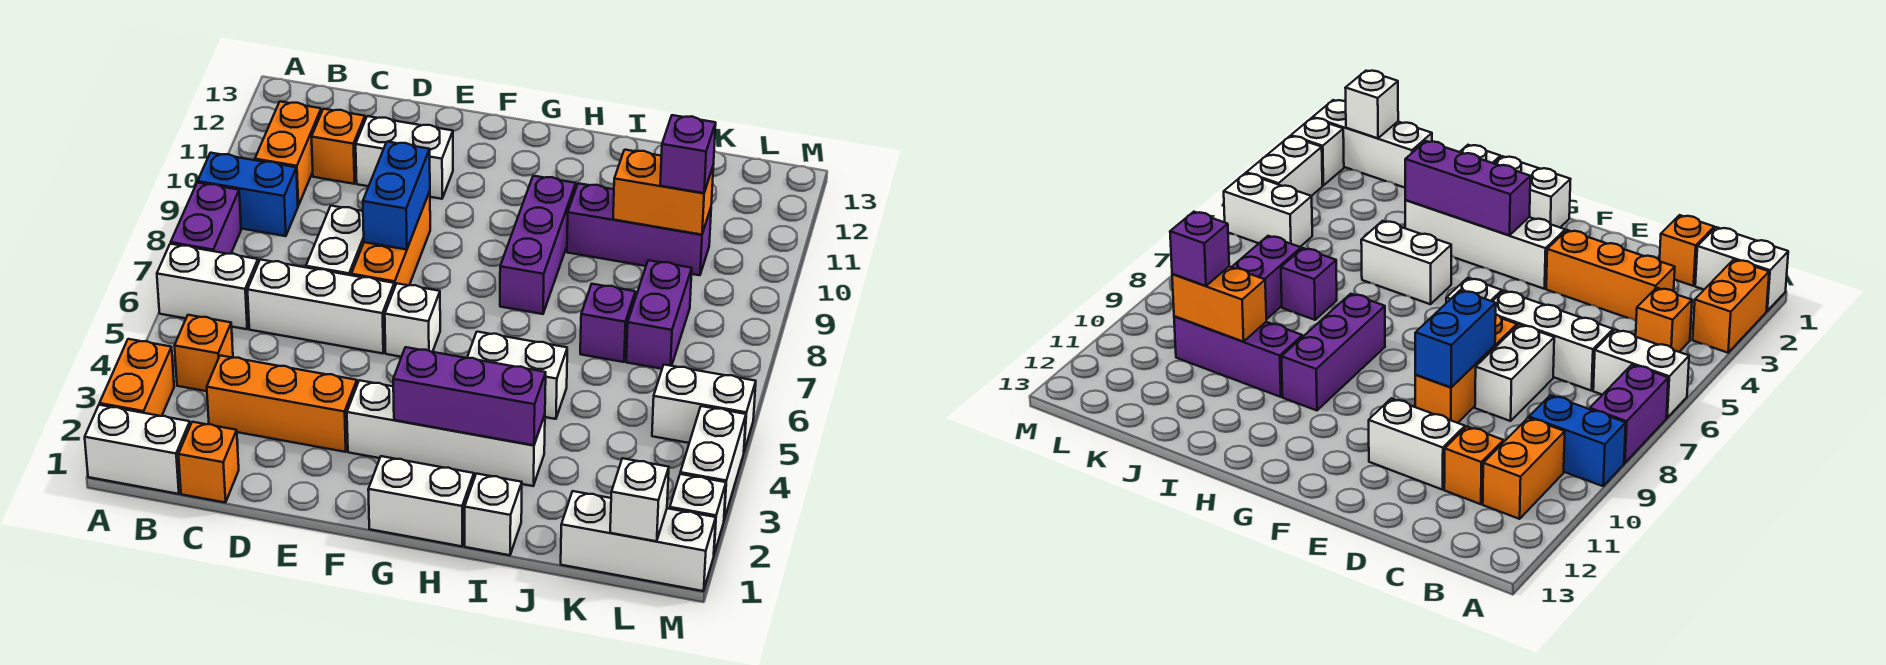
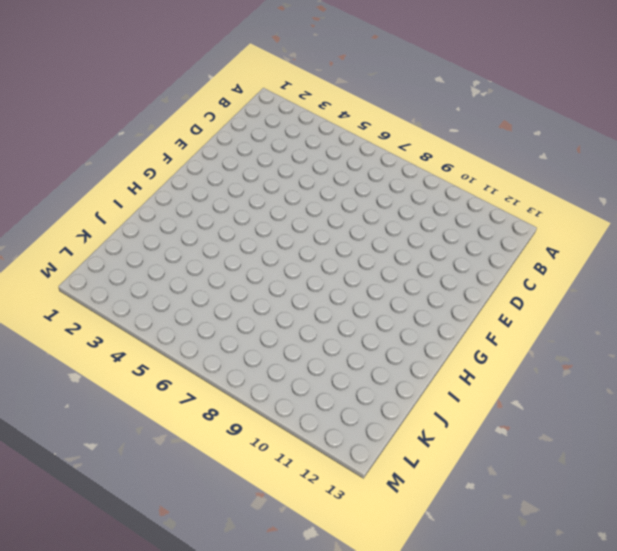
none -> white 1x2 brick [85,405,190,494]
none -> orange 1x2 brick [100,339,174,416]
none -> white 1x2 brick [157,244,258,329]
none -> purple 1x2 brick [171,183,241,254]

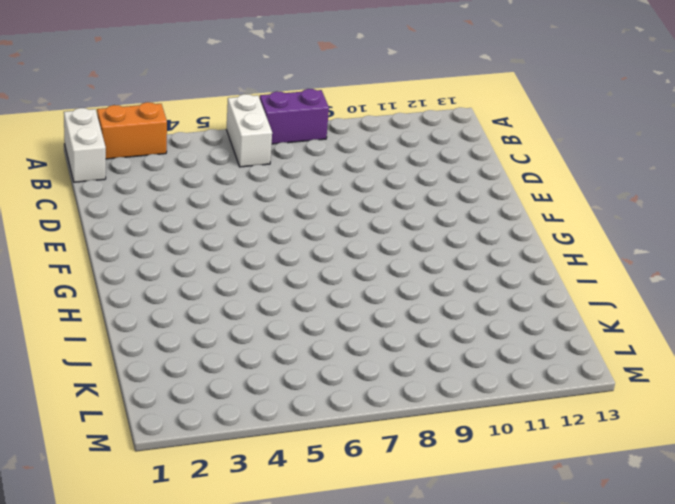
none -> blue 1x2 brick [198,153,298,236]
none -> orange 1x1 brick [175,315,233,391]
none -> orange 1x2 brick [255,102,321,206]
none -> orange 1x1 brick [179,422,239,503]

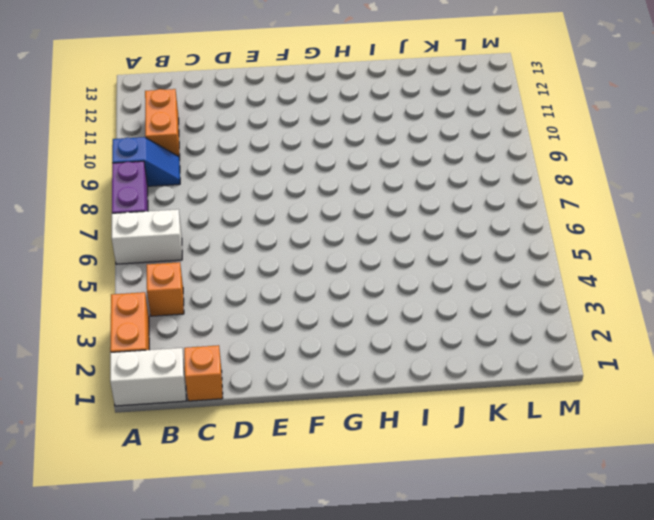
blue 1x2 slope [112,137,180,186] -> blue 1x2 brick [198,153,298,236]
none -> orange 1x3 brick [207,355,357,452]
none -> white 1x3 brick [247,260,394,353]
none -> orange 1x1 brick [312,109,365,184]
none -> white 1x2 brick [306,206,364,275]

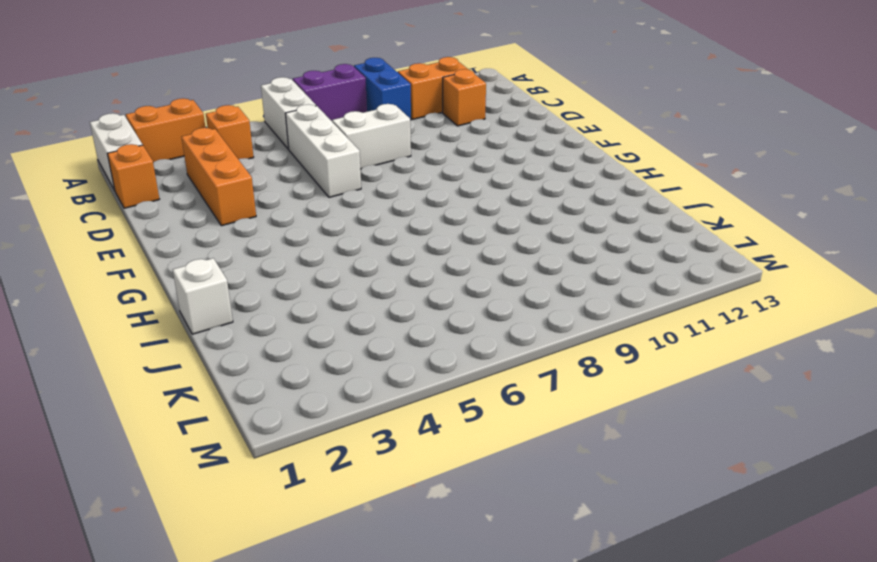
none -> white 1x2 brick [356,116,453,199]
none -> orange 1x3 brick [351,191,430,288]
none -> white 1x4 brick [347,380,545,486]
none -> white 1x1 brick [385,284,440,357]

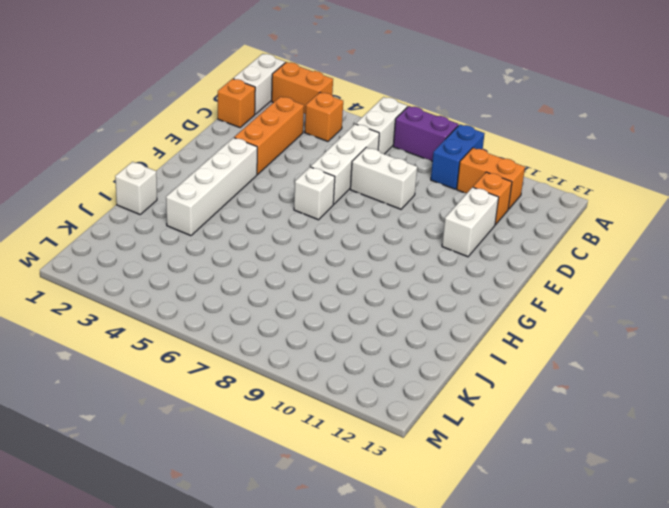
none -> orange 1x3 brick [351,191,430,288]
none -> white 1x2 brick [368,456,474,546]
none -> white 1x2 brick [467,332,567,419]
none -> purple 1x3 brick [500,176,576,314]

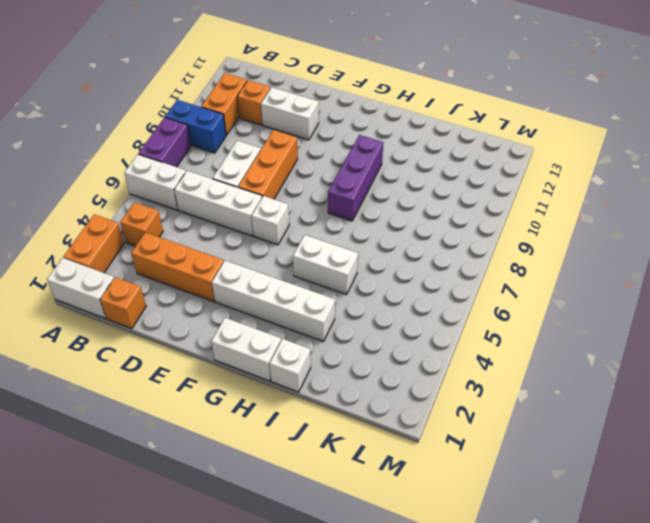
none -> purple 1x3 brick [567,183,711,275]
none -> purple 1x1 brick [580,284,635,362]
none -> white 1x3 brick [561,491,716,591]
none -> purple 1x2 brick [626,260,692,369]

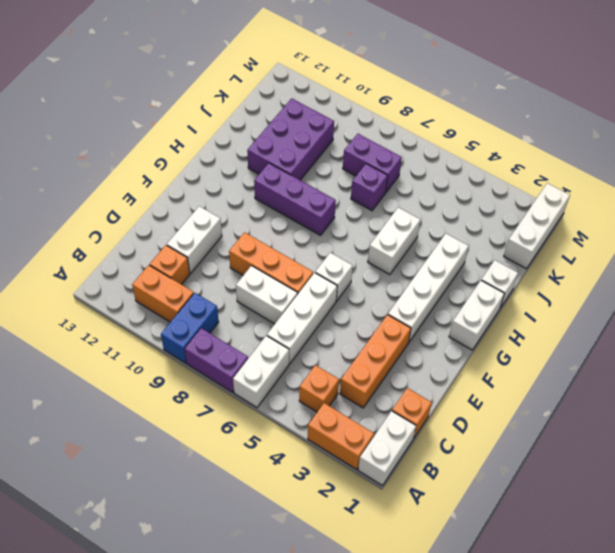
purple 2x3 brick [247,98,334,180] -> purple 1x3 brick [567,183,711,275]
none -> white 1x2 brick [652,365,756,451]
none -> white 1x1 brick [670,474,726,554]
none -> white 1x2 brick [680,406,746,520]
none -> blue 1x2 brick [363,142,430,250]

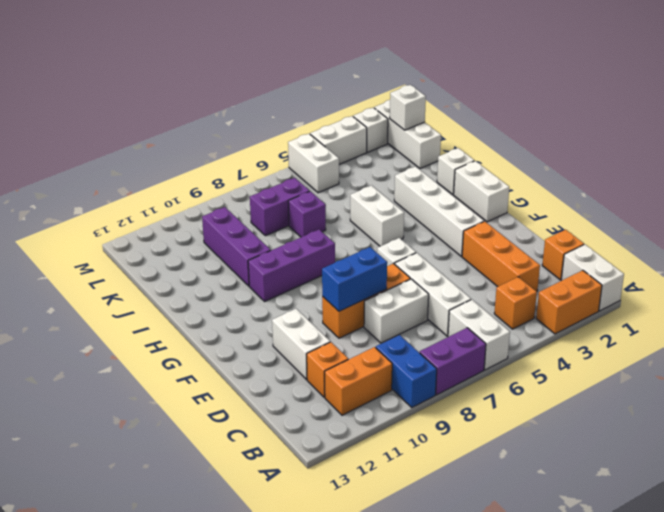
none -> purple 1x3 brick [393,347,546,445]
none -> orange 1x2 brick [613,150,713,235]
none -> purple 1x1 brick [660,115,716,193]

